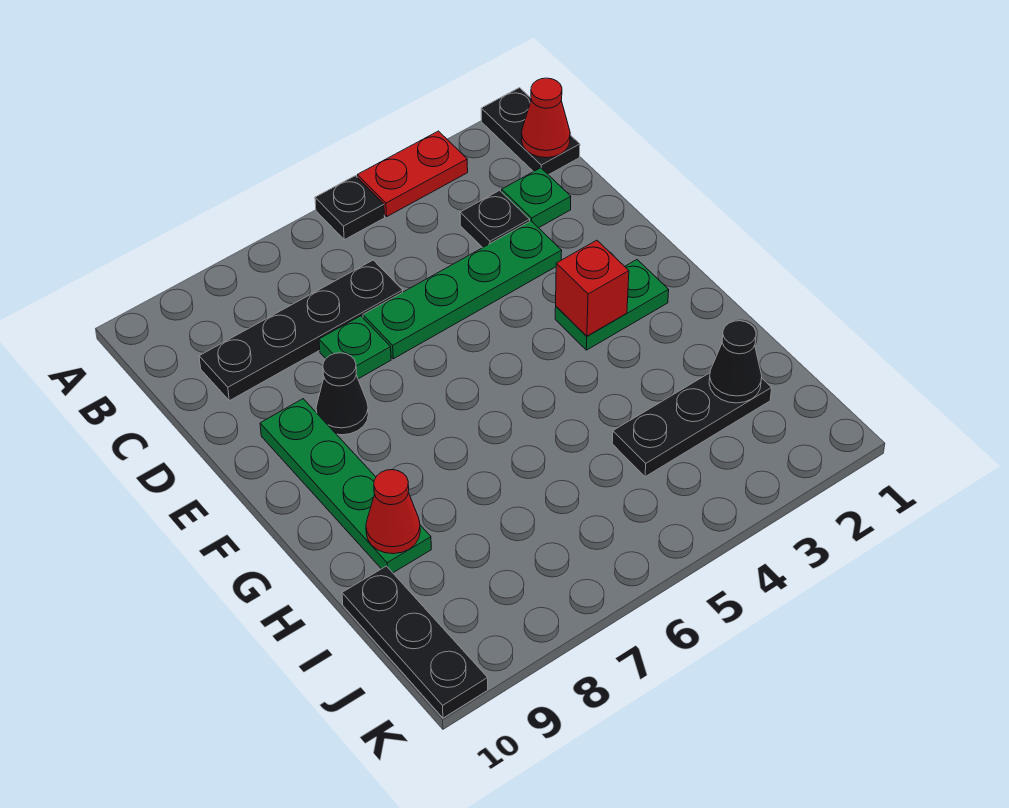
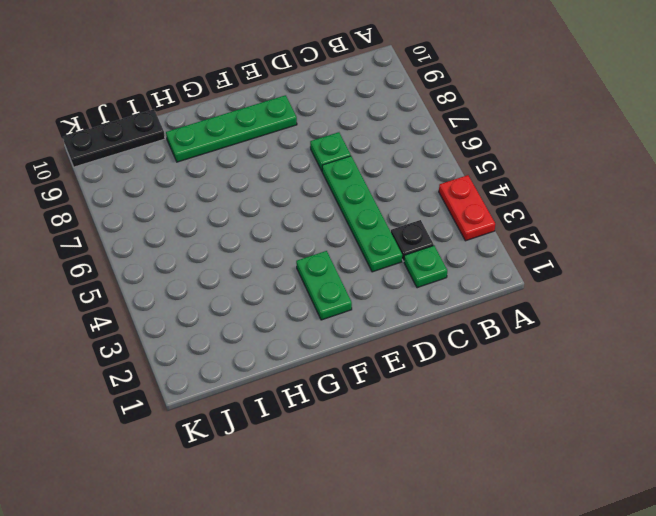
none -> black 1x2 plate [481,88,580,175]
none -> black 1x1 plate [315,176,385,240]
none -> black 1x4 plate [199,260,403,401]

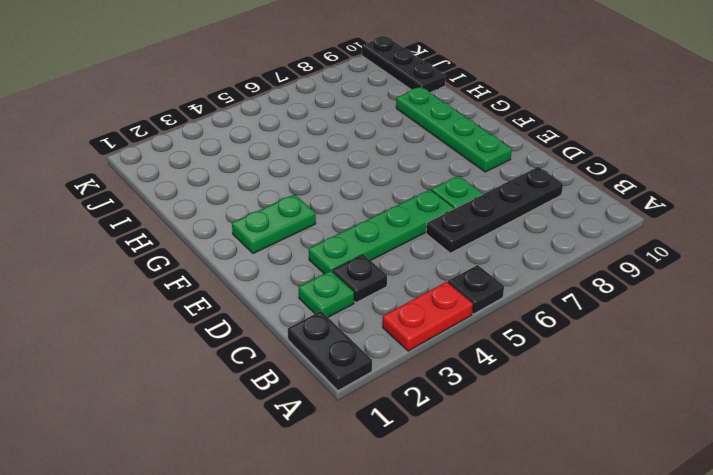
none -> black 1x1 cone [316,353,368,435]
none -> black 1x3 plate [612,373,772,477]
none -> red 1x1 cone [521,78,570,158]

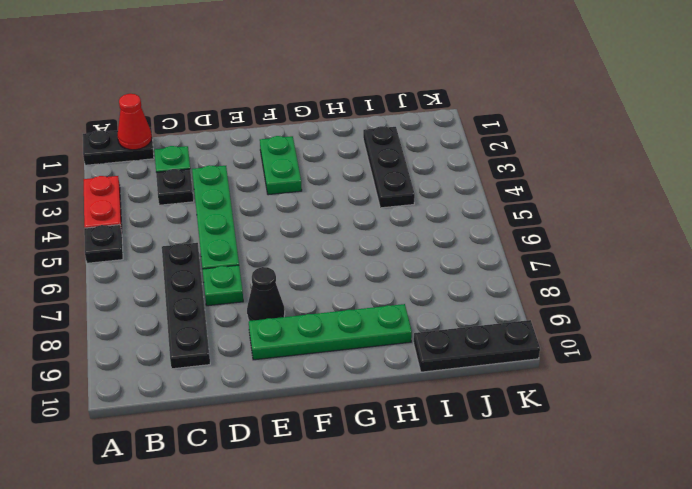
none -> red 1x1 brick [556,240,629,336]
none -> red 1x1 cone [366,470,420,554]
none -> black 1x1 cone [709,321,762,403]

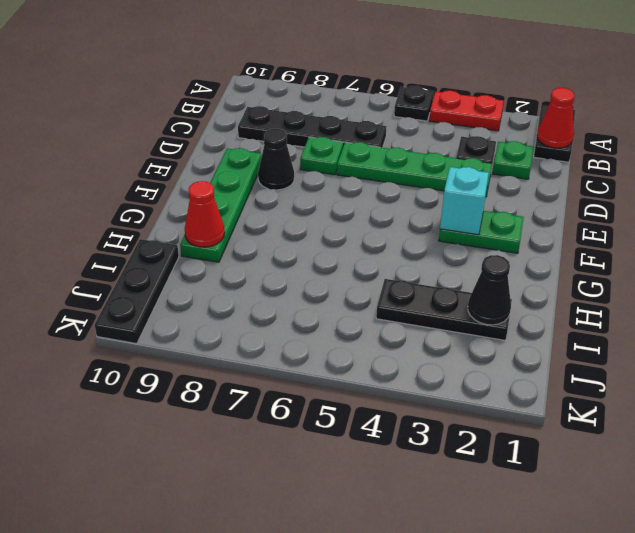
cyan 1x1 brick [440,167,489,235] -> red 1x1 brick [556,240,629,336]

